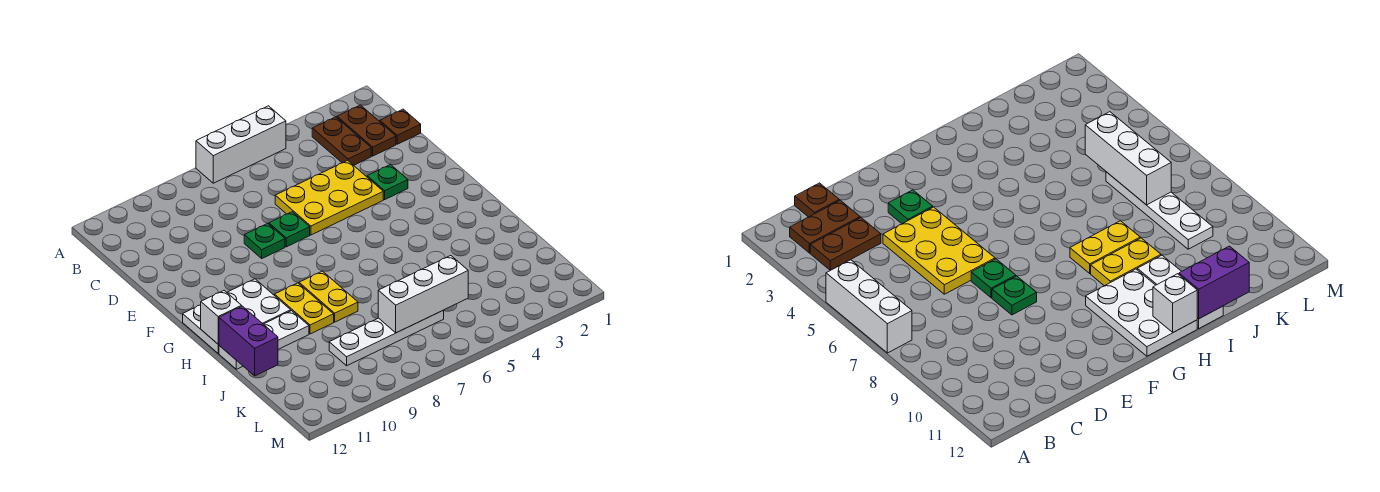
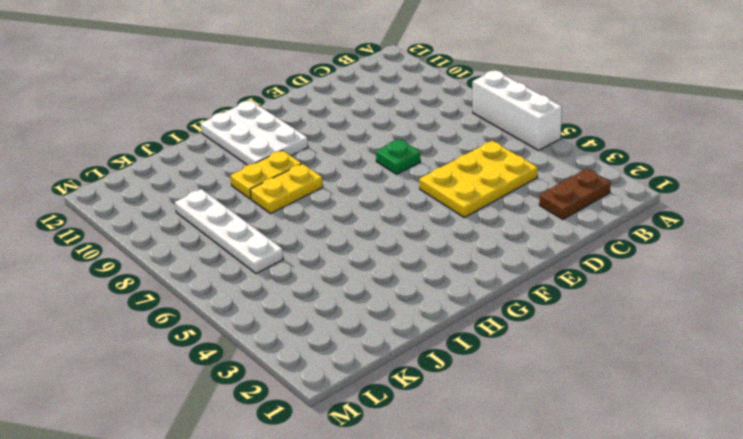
yellow 2x3 plate [419,141,538,217] -> yellow 2x3 plate turned to [275,160,383,235]
none -> brown 1x2 plate [312,117,371,165]
none -> brown 1x1 plate [380,109,421,144]
none -> green 1x1 plate [367,164,408,200]

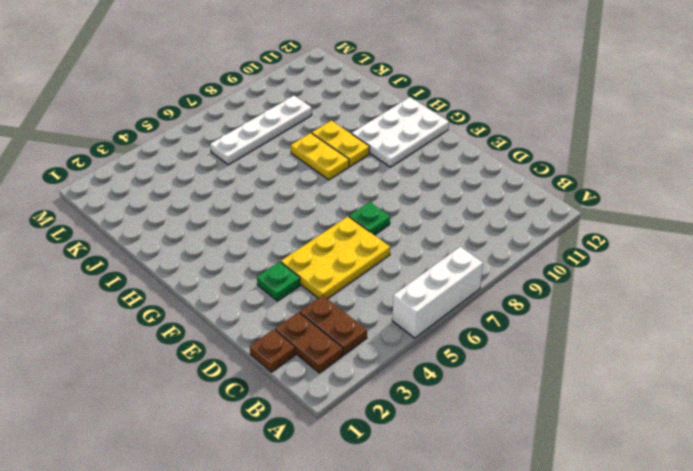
none -> green 1x1 plate [244,223,285,258]
none -> white 1x3 plate [219,311,309,369]
none -> white 1x1 brick [201,291,242,344]

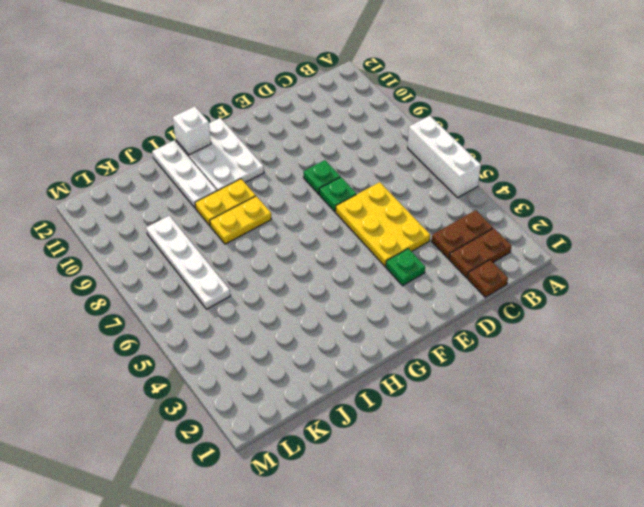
none -> purple 1x2 brick [219,306,278,376]
none -> white 1x3 brick [378,256,468,333]

